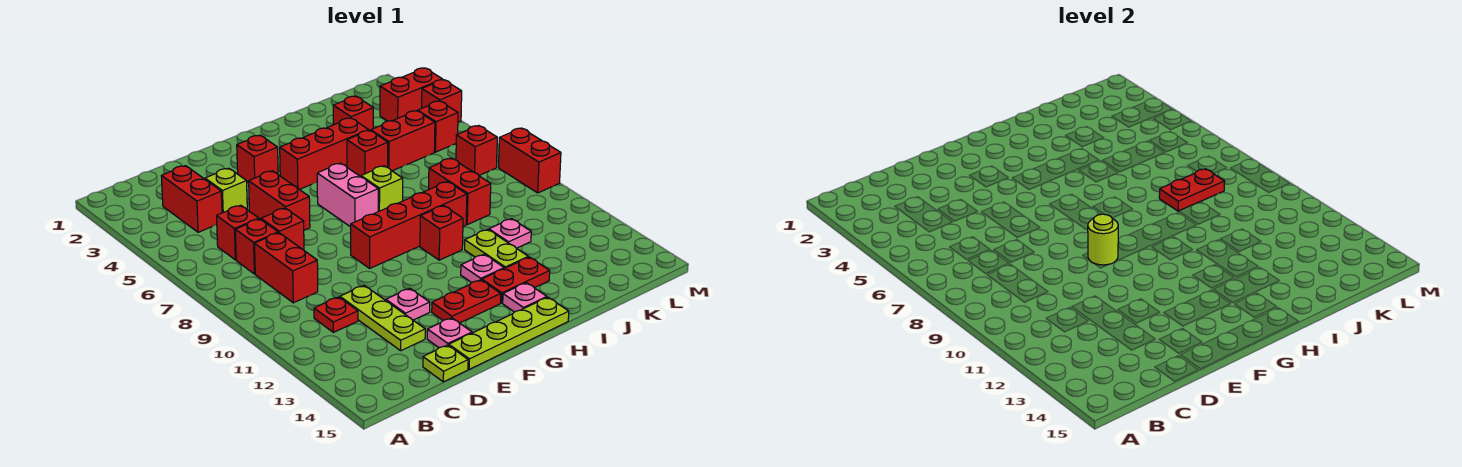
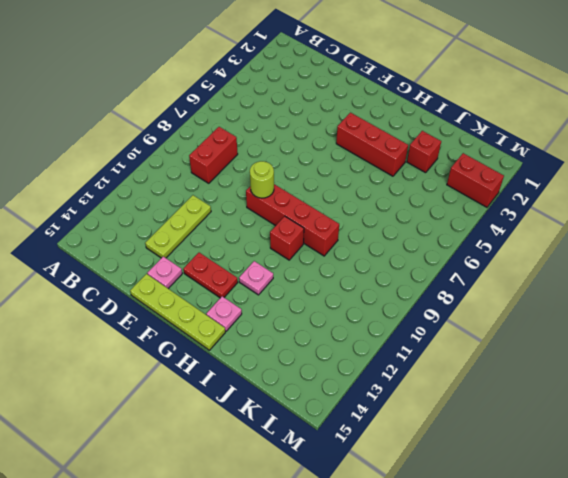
none -> red 1x2 brick [161,166,222,232]
none -> red 1x1 brick [217,205,259,260]
none -> red 1x1 brick [235,219,278,274]
none -> red 1x1 plate [314,297,358,332]

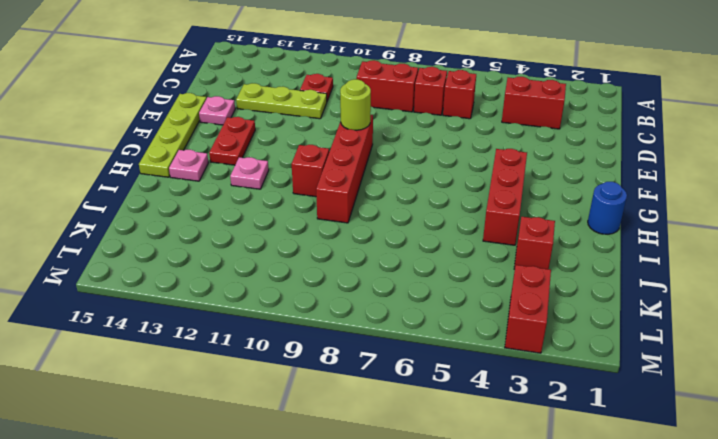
blue 1x1 round brick [588,182,627,234] -> none
none -> lime 1x1 brick [205,168,247,213]
none -> red 1x1 brick [261,208,304,250]
none -> lime 1x1 plate [423,345,468,382]
none -> red 1x2 brick [249,171,310,230]

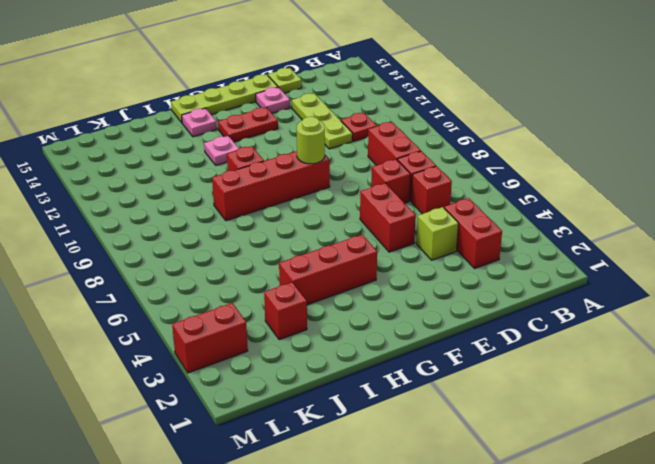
none -> pink 1x1 plate [386,288,430,320]
none -> red 1x1 brick [237,135,278,183]
none -> pink 1x2 brick [317,163,378,227]
none -> lime 1x1 brick [361,166,403,212]

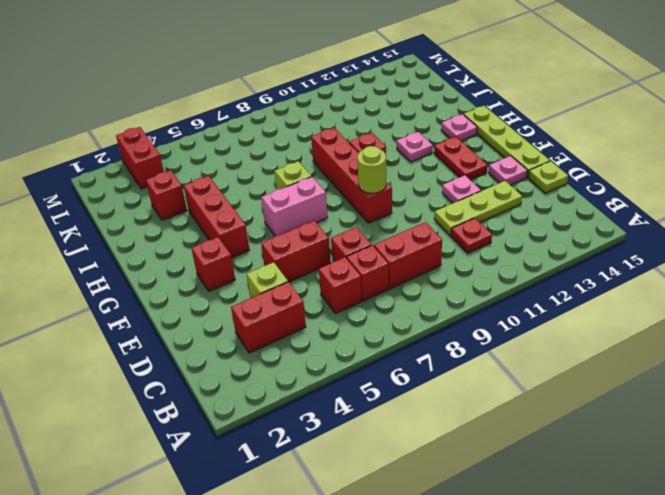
none -> red 1x2 plate [482,257,550,303]
none -> red 1x1 brick [347,130,388,177]
none -> lime 1x2 plate [465,229,528,269]
none -> red 1x2 brick [371,111,435,171]

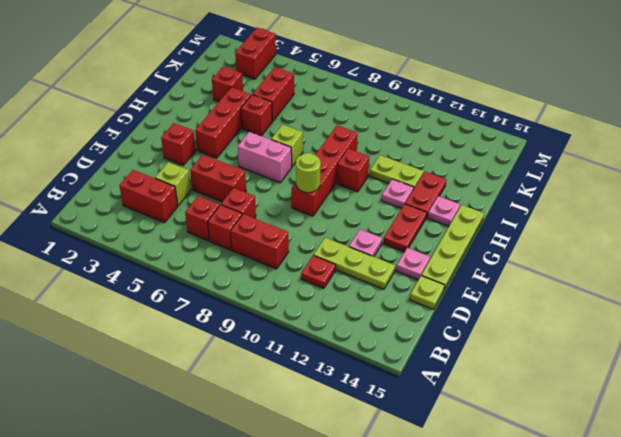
none -> red 1x2 brick [429,158,491,225]
none -> pink 1x1 plate [489,219,531,248]
none -> red 1x1 brick [418,101,458,152]
none -> red 1x1 brick [456,126,497,175]

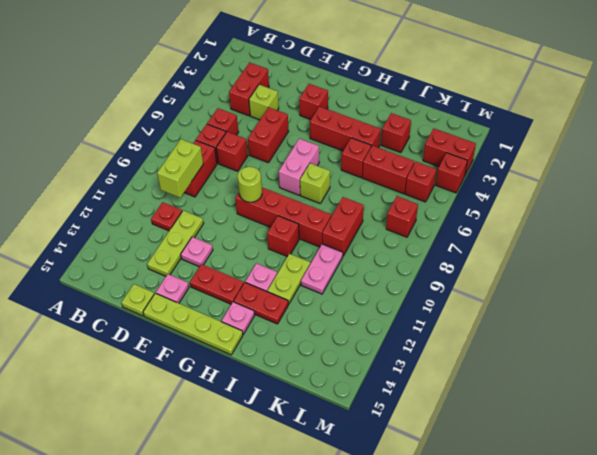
lime 1x2 brick [157,139,203,198] -> none
pink 1x2 plate [301,244,343,294] -> pink 1x1 plate [489,219,531,248]
none -> red 1x2 brick [499,128,561,193]
none -> red 1x2 plate [1159,169,1225,211]

